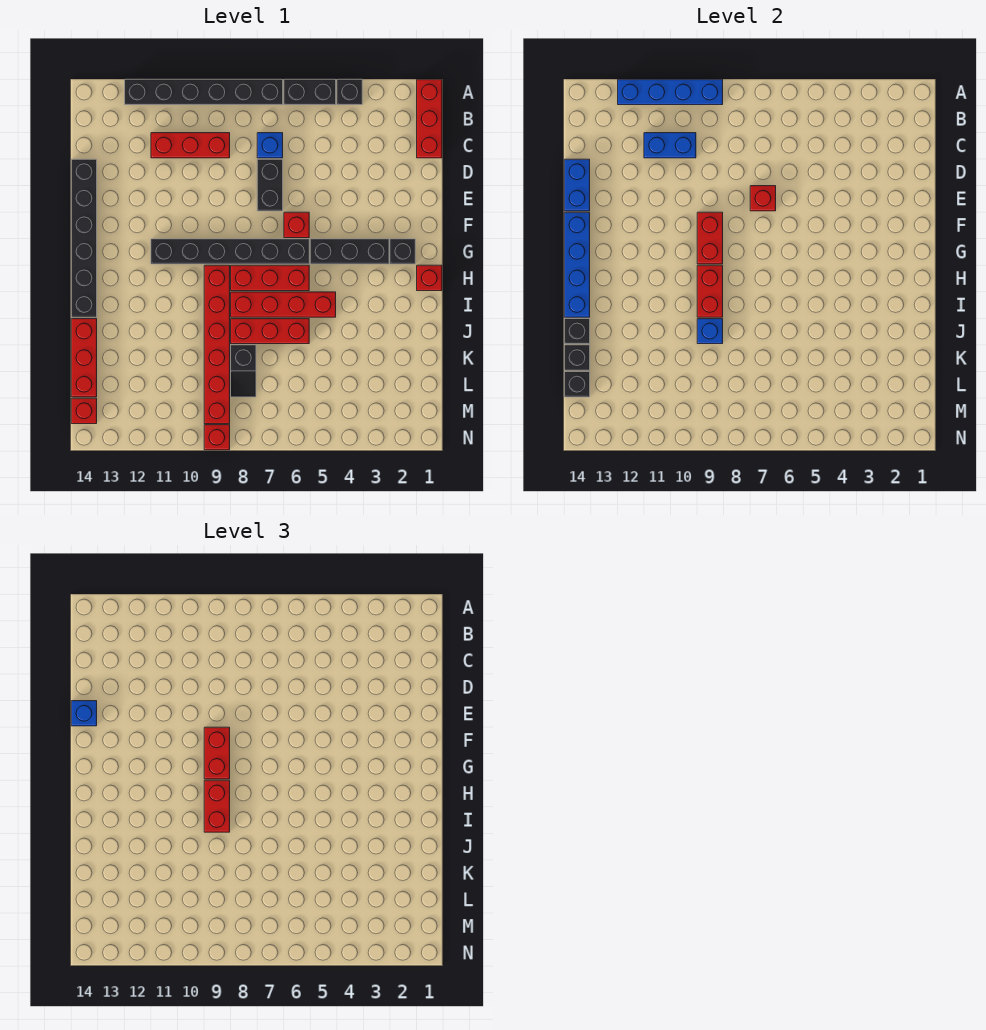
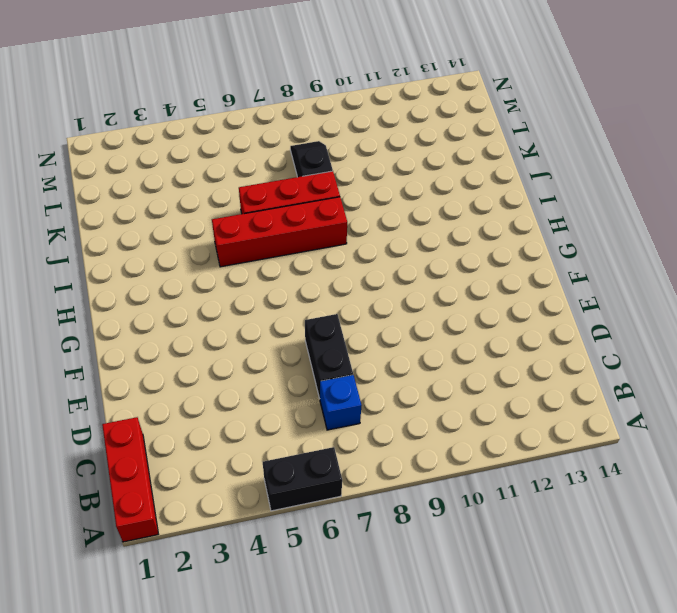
none -> black 1x1 brick [337,79,362,105]
none -> black 1x6 brick [125,79,283,105]
none -> red 1x3 brick [151,133,230,158]
none -> black 1x6 brick [71,159,97,317]

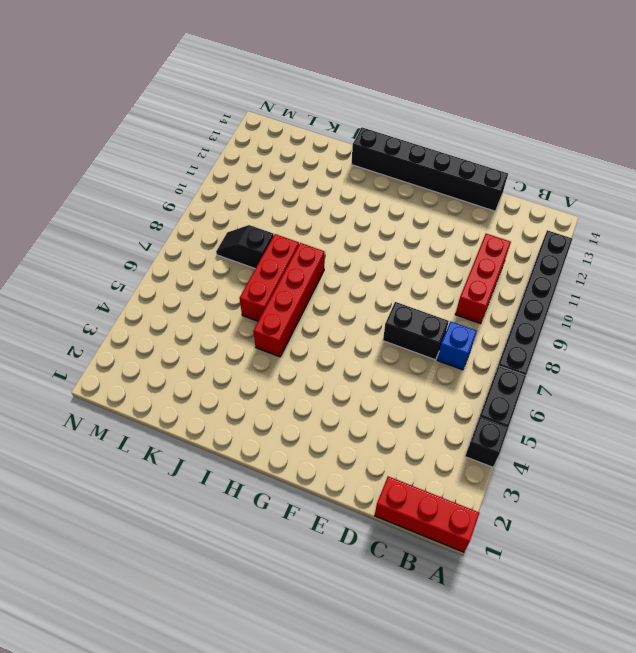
none -> red 1x1 brick [284,212,309,238]
none -> black 1x1 brick [390,239,415,264]
none -> black 1x3 brick [310,239,389,264]
none -> black 1x6 brick [151,239,309,264]

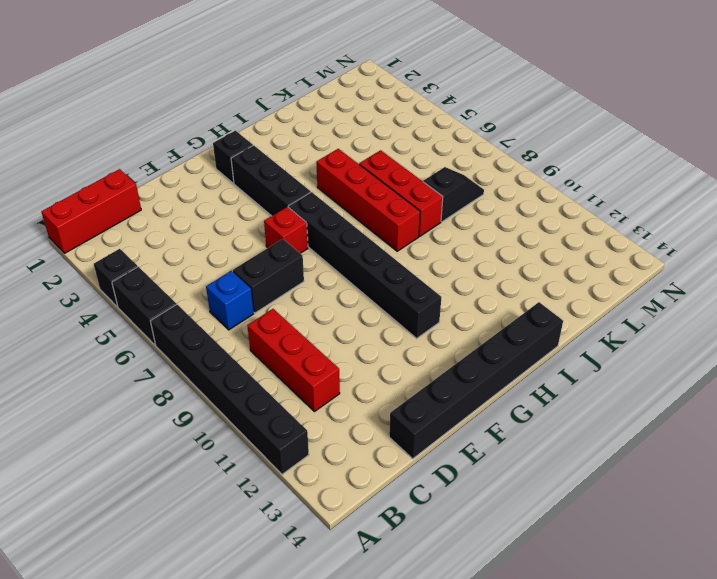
none -> red 1x1 brick [417,265,442,291]
none -> red 1x3 brick [231,265,309,291]
none -> red 1x6 brick [204,265,230,424]
none -> red 1x3 brick [71,319,97,397]

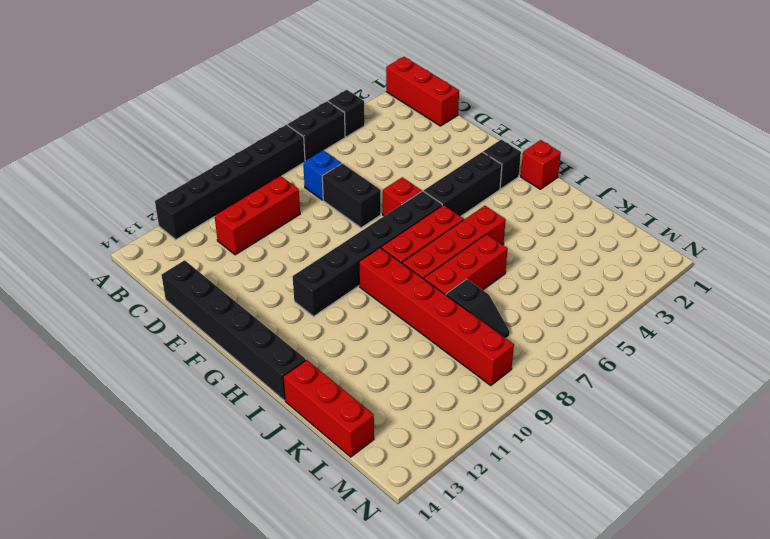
none -> red 1x1 brick [71,398,97,424]
none -> red 1x1 brick [204,425,230,450]
none -> blue 1x4 brick [618,79,723,105]
none -> blue 1x2 brick [644,133,696,158]

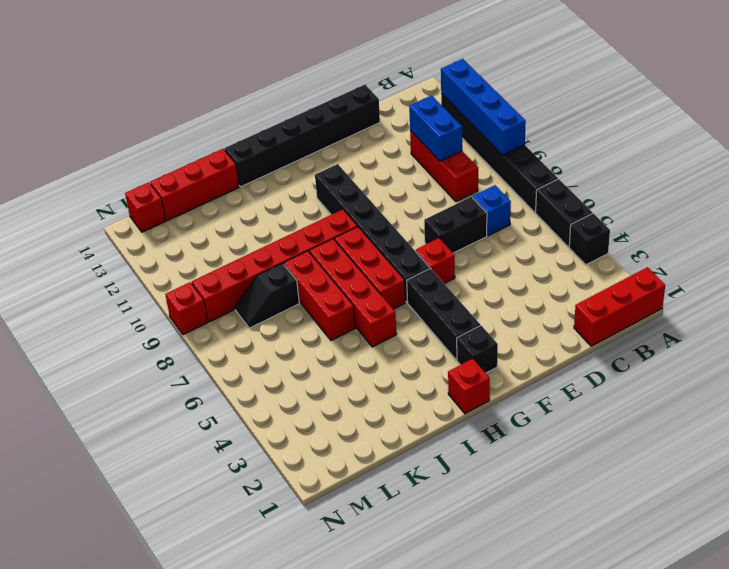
none -> blue 1x2 brick [564,159,590,211]
none -> red 1x1 brick [750,186,776,211]
none -> red 1x2 brick [697,212,723,264]
none -> blue 1x4 brick [564,212,590,317]

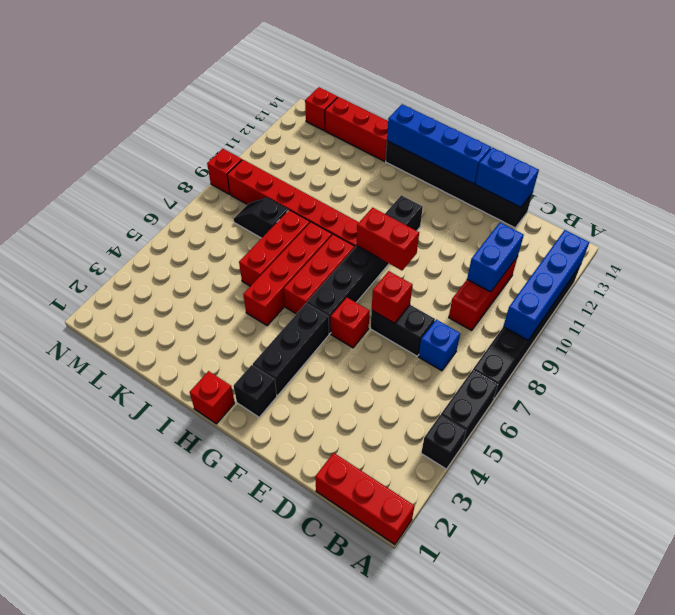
none -> red 1x2 brick [697,265,723,317]
none -> blue 1x1 brick [697,319,723,344]
none -> black 1x1 brick [564,319,590,344]
none -> black 1x1 brick [564,345,590,370]

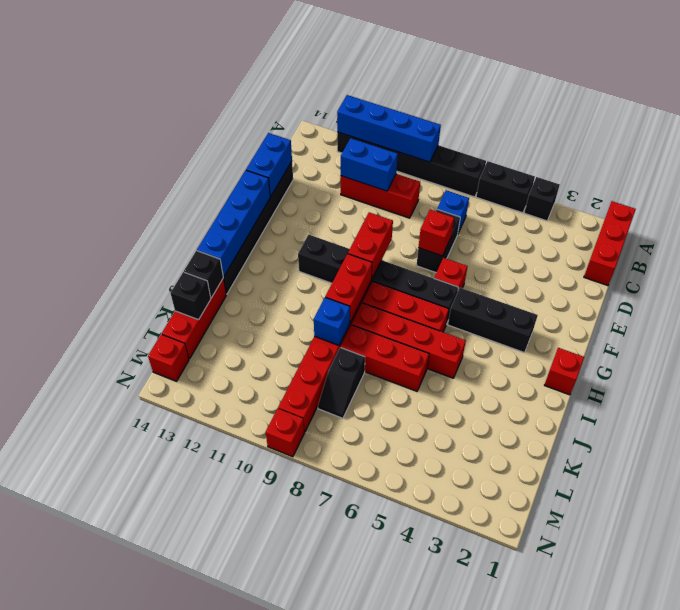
none -> black 1x1 brick [390,239,415,264]
none -> black 1x1 brick [564,372,590,397]
none -> blue 1x1 brick [71,701,97,726]
none -> red 1x2 brick [204,727,230,779]

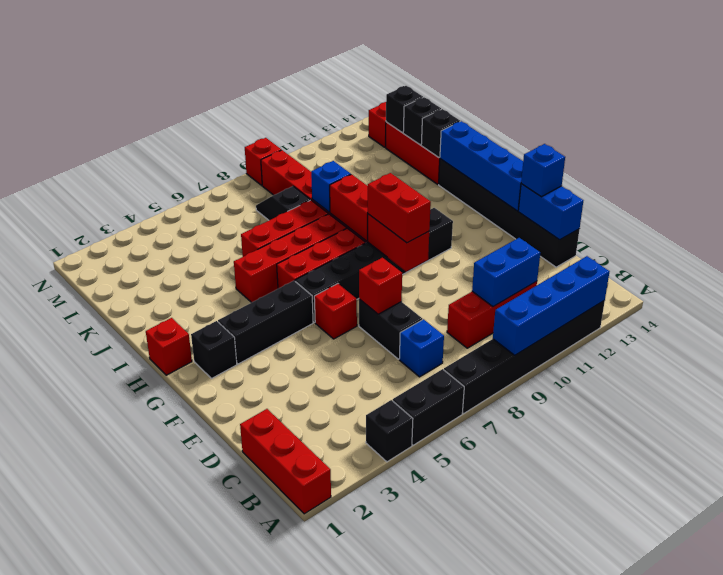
none -> red 1x2 brick [204,780,230,832]

